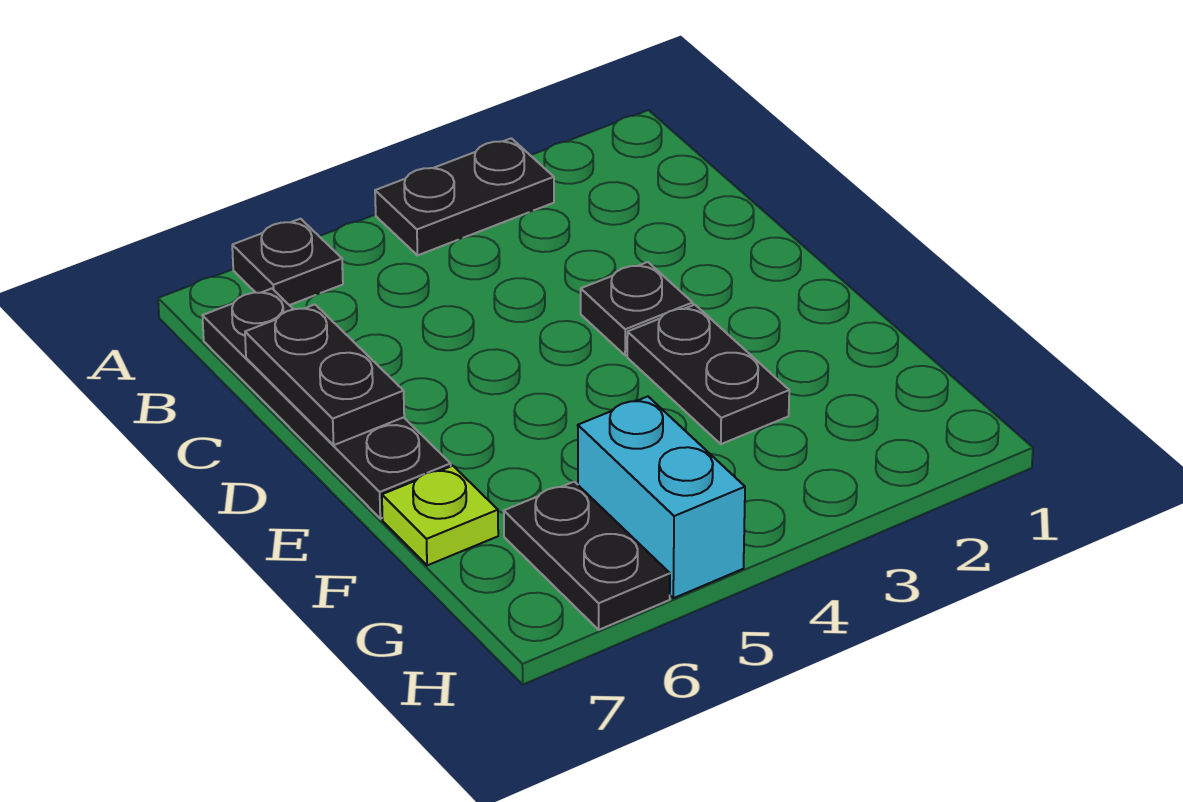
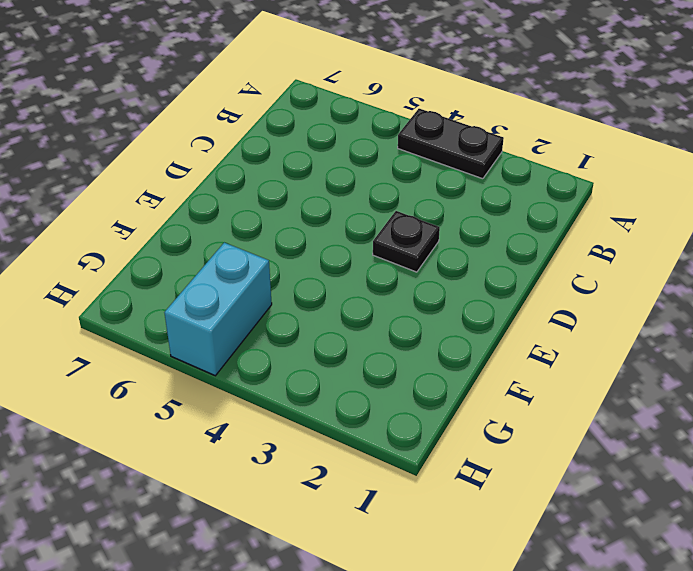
none -> black 1x1 plate [232,219,343,305]
none -> black 1x4 plate [203,289,451,519]

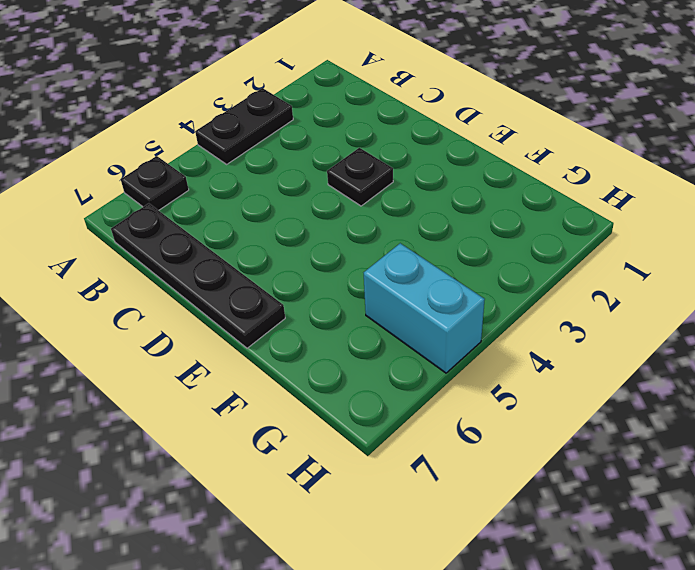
none -> black 1x2 plate [627,305,789,444]
none -> lime 1x1 plate [382,466,498,565]

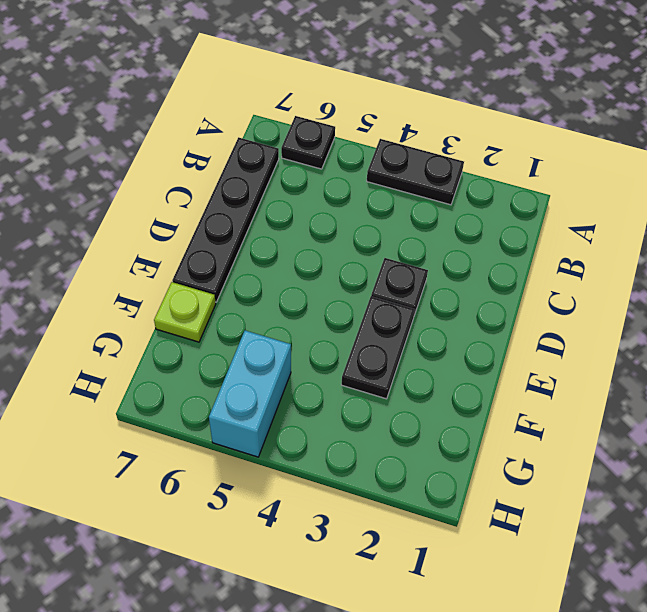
none -> black 1x2 plate [504,482,670,630]
none -> black 1x2 plate [245,305,404,445]

